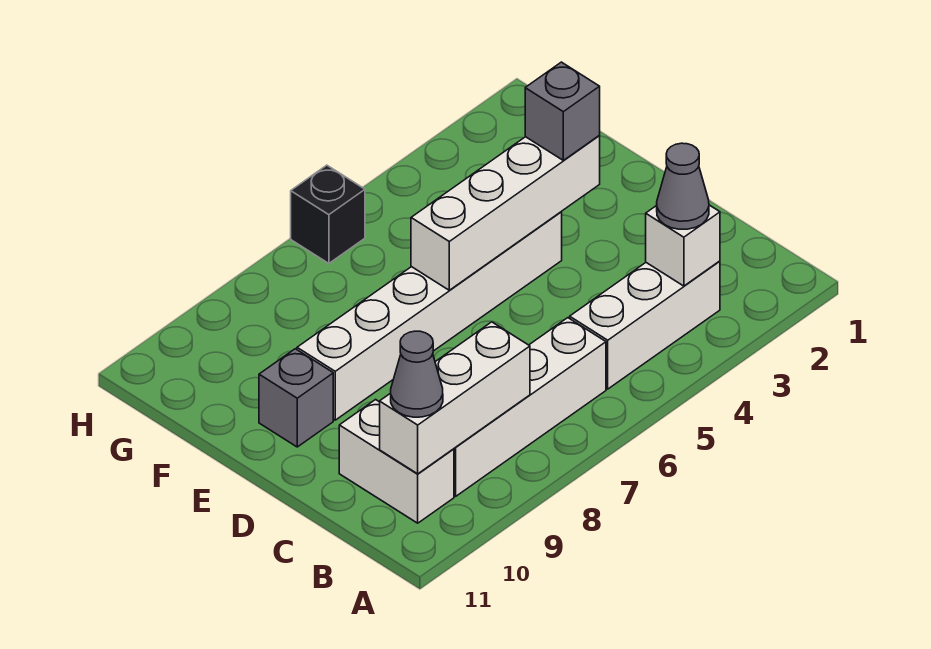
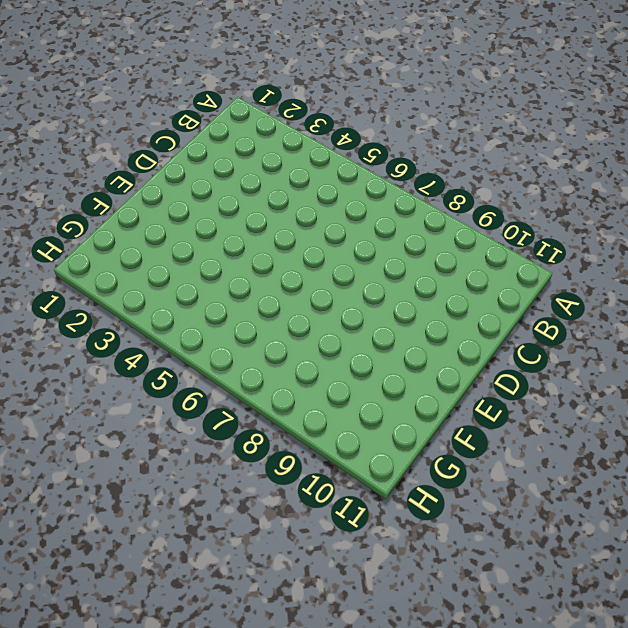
none -> white 1x3 brick [570,261,720,389]
none -> white 1x4 brick [454,318,606,496]
none -> white 1x2 brick [339,400,454,523]

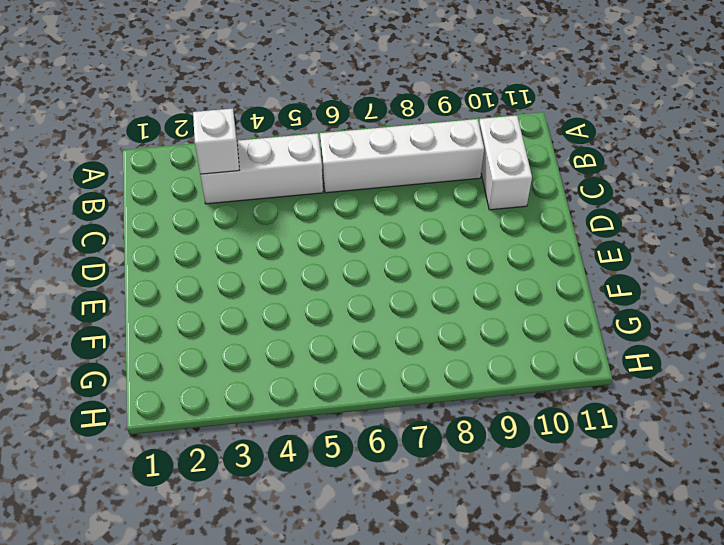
none -> white 1x6 brick [297,212,562,420]
none -> grey 1x1 brick [259,349,333,447]
none -> black 1x1 brick [291,165,365,263]

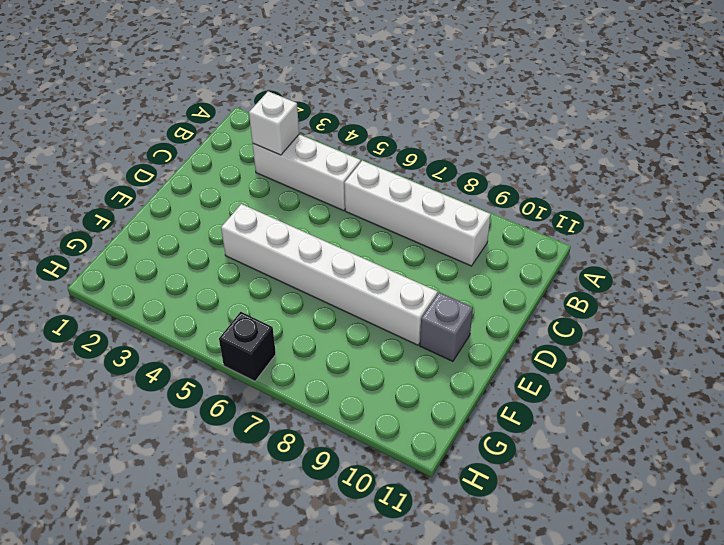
none -> white 1x2 brick [339,400,454,523]
none -> white 1x3 brick [380,322,530,474]
none -> white 1x4 brick [411,136,600,290]

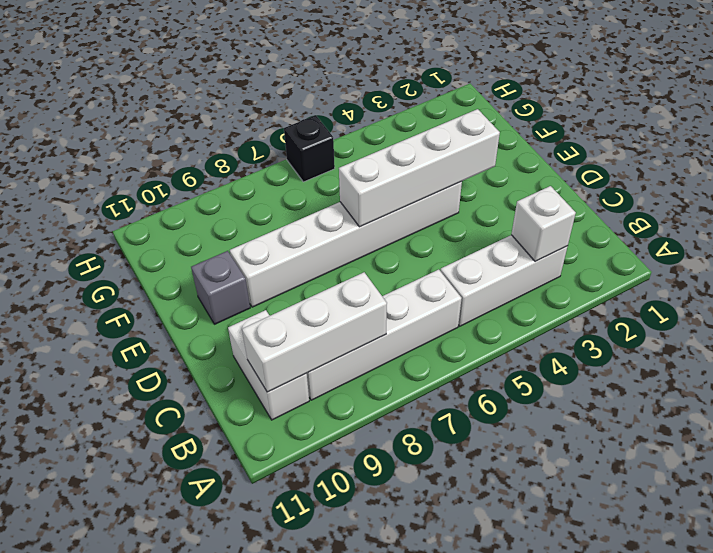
none -> grey 1x1 cone [657,143,709,229]
none -> grey 1x1 cone [391,331,443,417]
none -> grey 1x1 brick [525,62,600,160]

